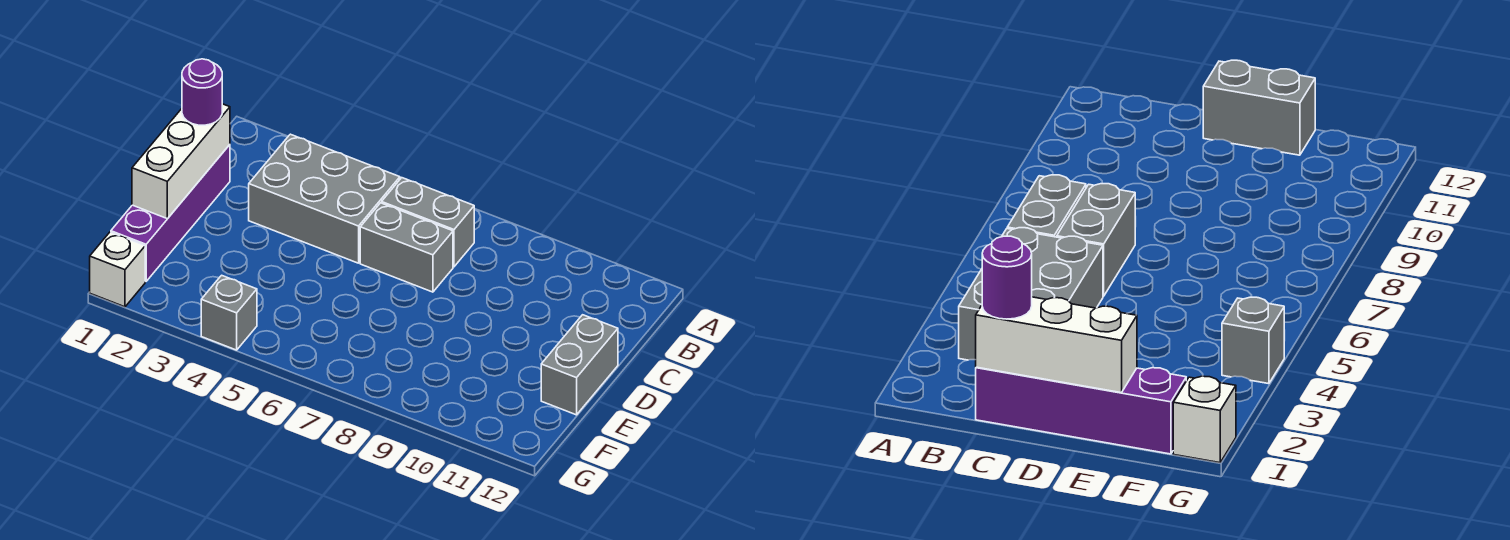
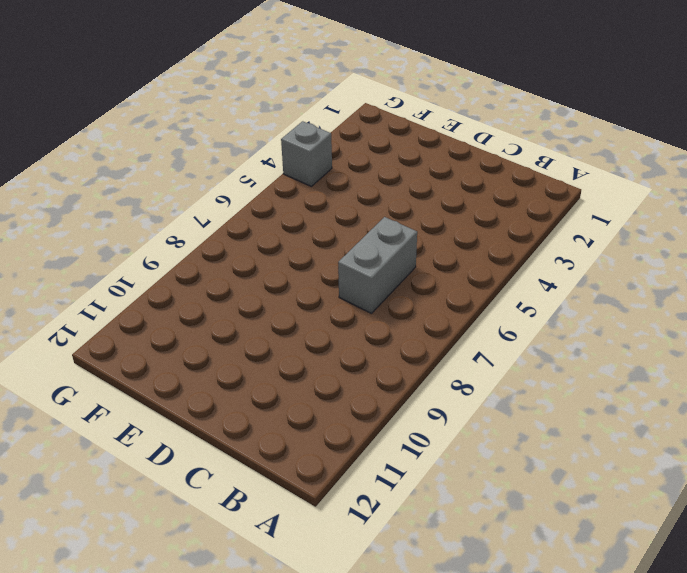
none -> grey 2x3 brick [249,134,400,263]
none -> grey 1x2 brick [382,178,474,267]

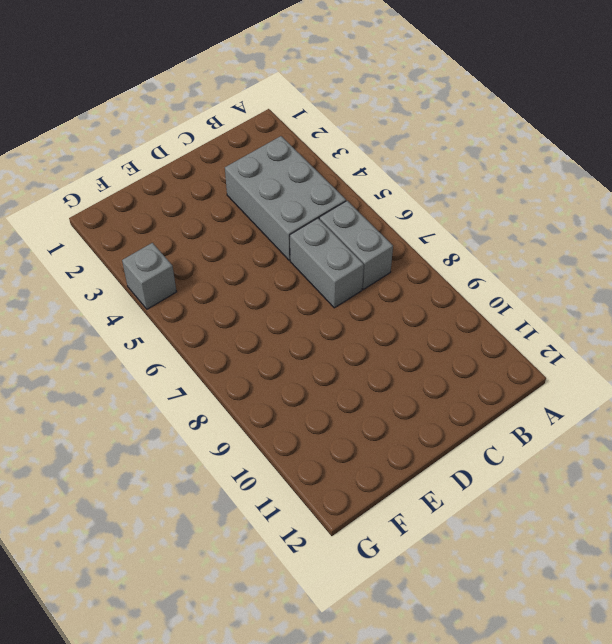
none -> purple 1x4 brick [111,145,230,281]
none -> grey 1x2 brick [541,315,618,415]

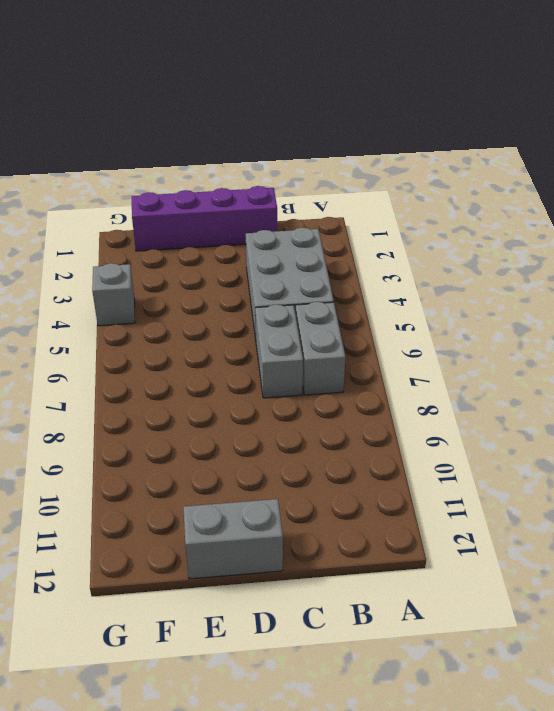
none -> white 1x1 brick [90,232,145,307]
none -> white 1x3 brick [132,104,230,219]

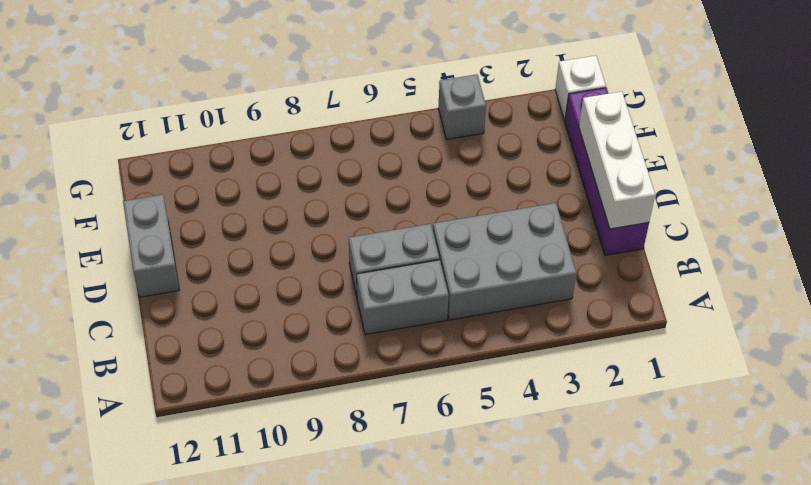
none -> purple 1x1 round brick [182,59,222,125]

